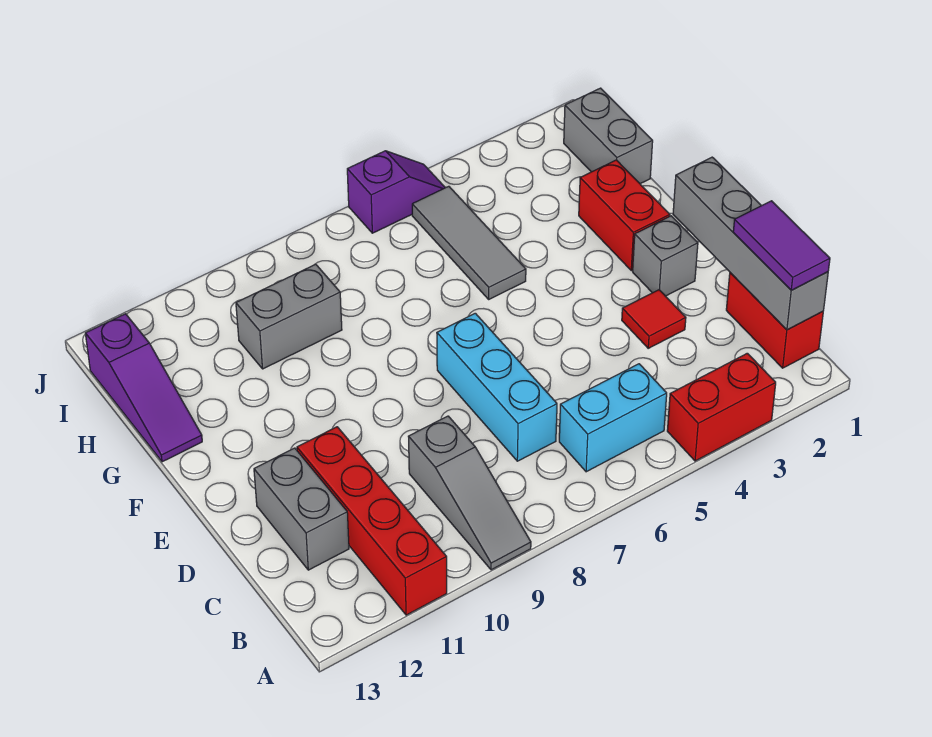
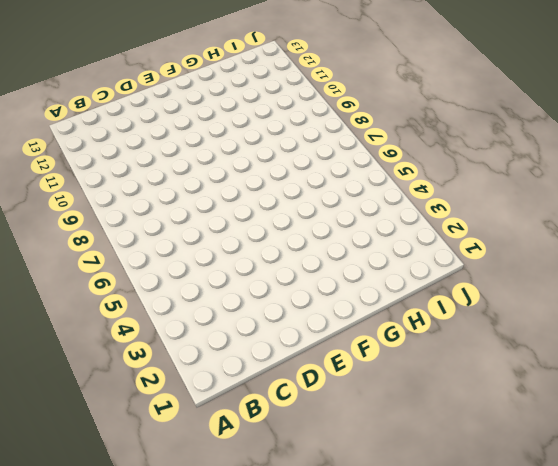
none -> red 1x2 brick [667,353,776,461]
none -> grey 1x3 slope [408,416,531,570]
none -> red 1x4 brick [297,427,447,615]

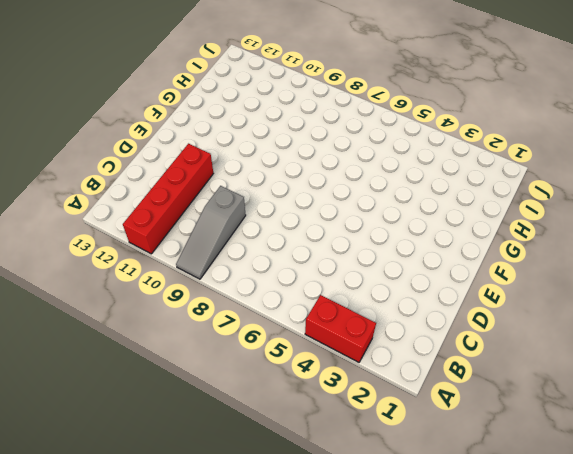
none -> red 1x2 brick [726,273,823,368]
none -> cyan 1x2 brick [559,364,667,472]
none -> cyan 1x3 brick [437,313,557,461]

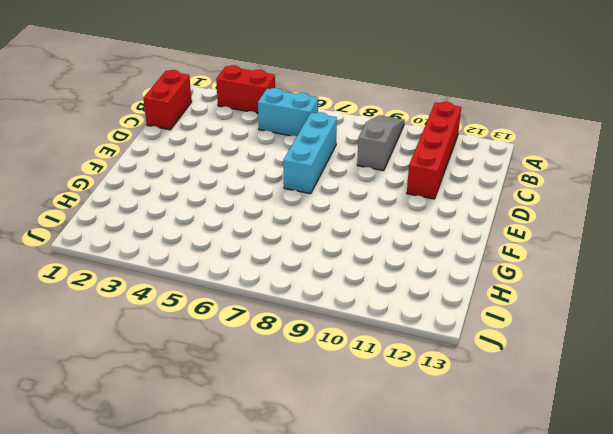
none -> grey 1x2 brick [254,448,349,570]
none -> red 1x1 tile [622,290,686,348]
none -> grey 1x1 brick [633,216,698,296]

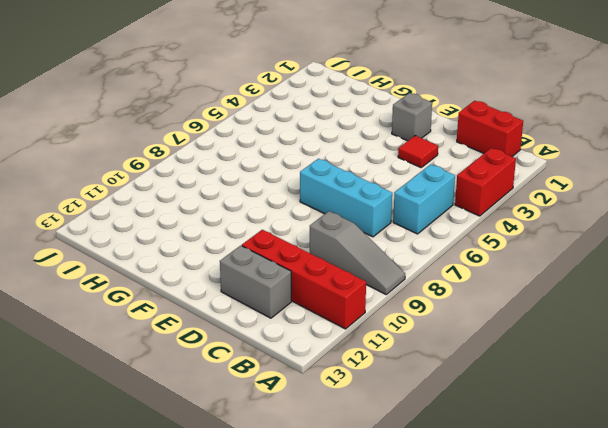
none -> red 1x2 brick [579,160,670,271]
none -> grey 1x3 tile [412,186,526,299]
none -> purple 1x3 slope [85,314,202,462]

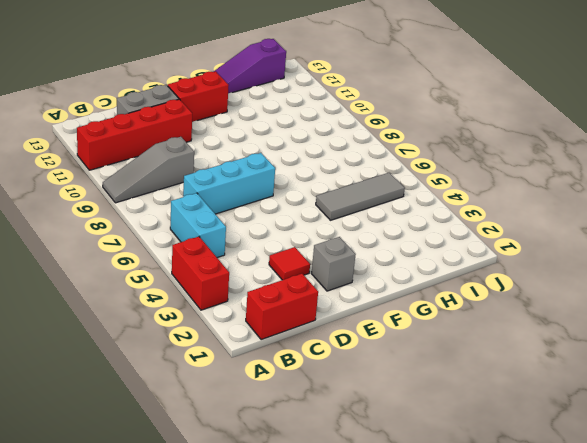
red 1x2 brick [168,71,229,122] -> red 1x2 brick moved to [579,160,670,271]
none -> grey 1x2 brick [564,88,653,184]
none -> grey 1x2 brick [236,264,342,369]
none -> purple 1x2 slope [347,151,445,233]

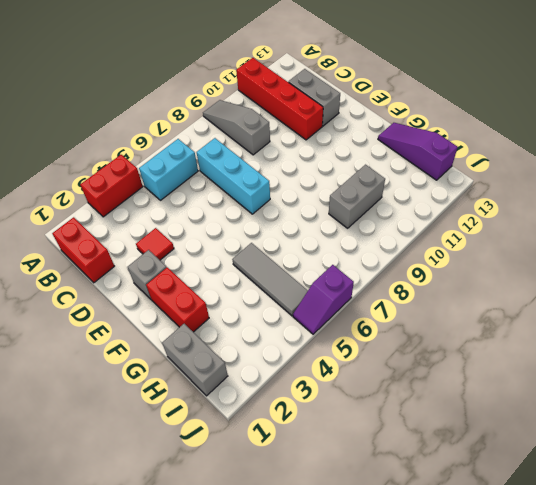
none -> grey 1x4 brick [673,157,828,330]
none -> purple 1x2 tile [733,201,830,290]

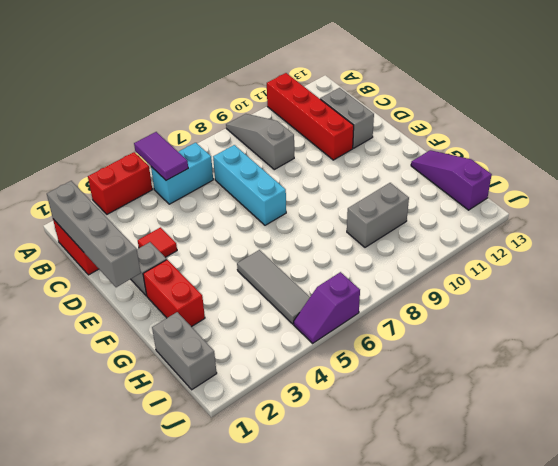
purple 1x2 tile [134,132,188,180] -> purple 1x2 tile moved to [733,201,830,290]

